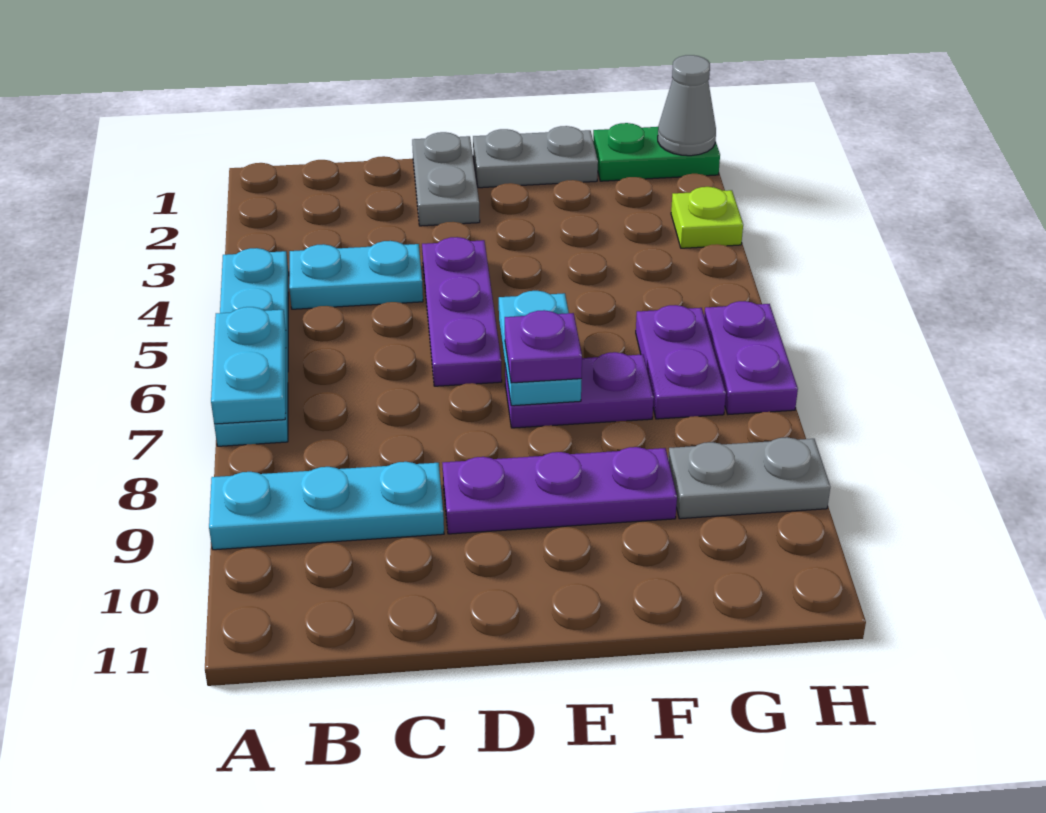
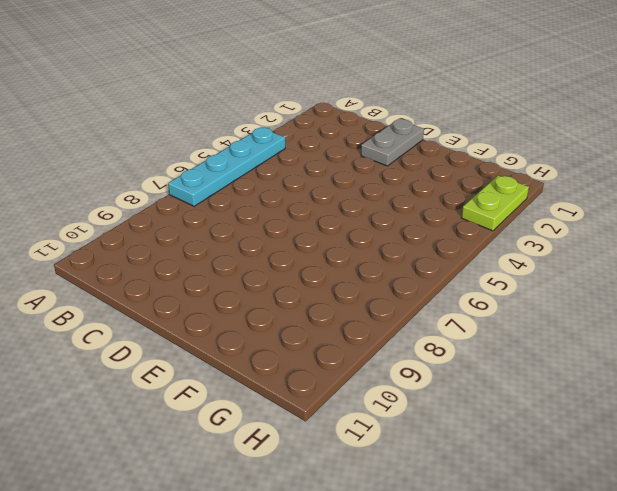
lime 1x2 plate [461,175,529,231] -> lime 1x1 plate [671,187,743,248]
none -> cyan 1x3 plate [209,462,444,550]
none -> cyan 1x2 plate [289,241,423,309]
none -> purple 1x3 plate [422,237,502,386]

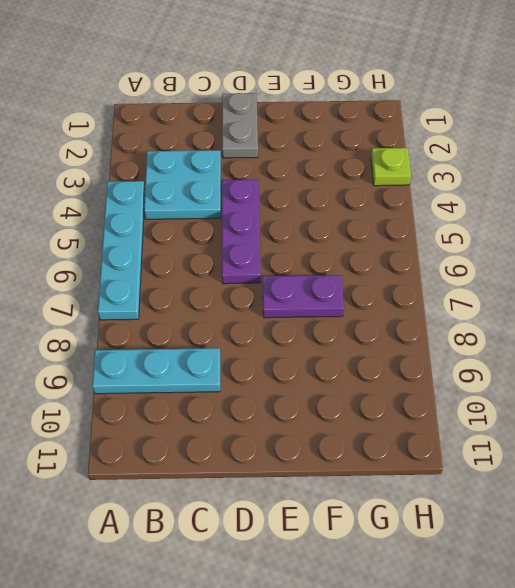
cyan 2x2 plate [144,150,221,219] -> cyan 1x2 plate [289,241,423,309]
none -> purple 1x3 plate [443,447,677,534]
none -> grey 1x2 plate [473,126,598,188]
none -> green 1x2 plate [593,123,720,181]

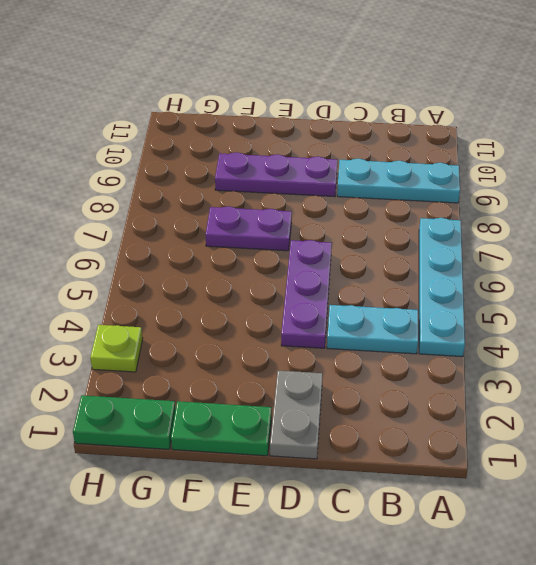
green 1x2 plate [171,401,272,456] -> grey 1x2 plate [473,126,598,188]
none -> purple 1x2 plate [636,305,726,419]
none -> grey 1x2 plate [668,437,830,519]
none -> purple 1x2 plate [704,301,798,414]

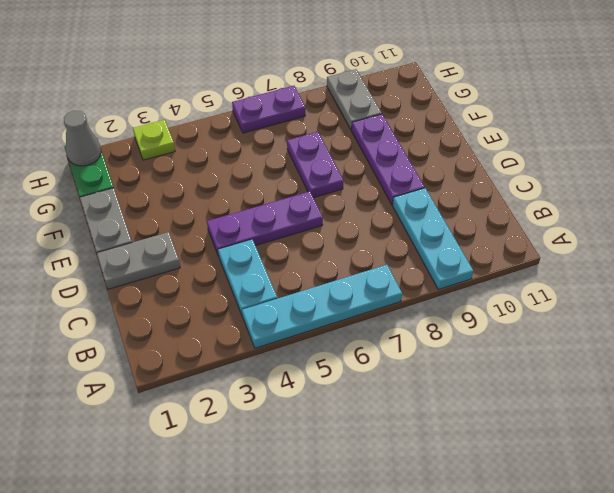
none -> purple 1x2 plate [636,305,726,419]
none -> cyan 1x2 plate [211,307,286,424]
none -> cyan 1x2 plate [499,291,581,406]

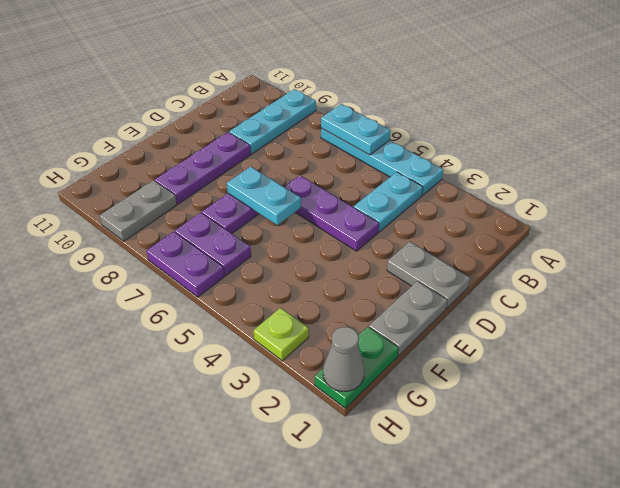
none -> purple 1x1 plate [505,310,582,383]

